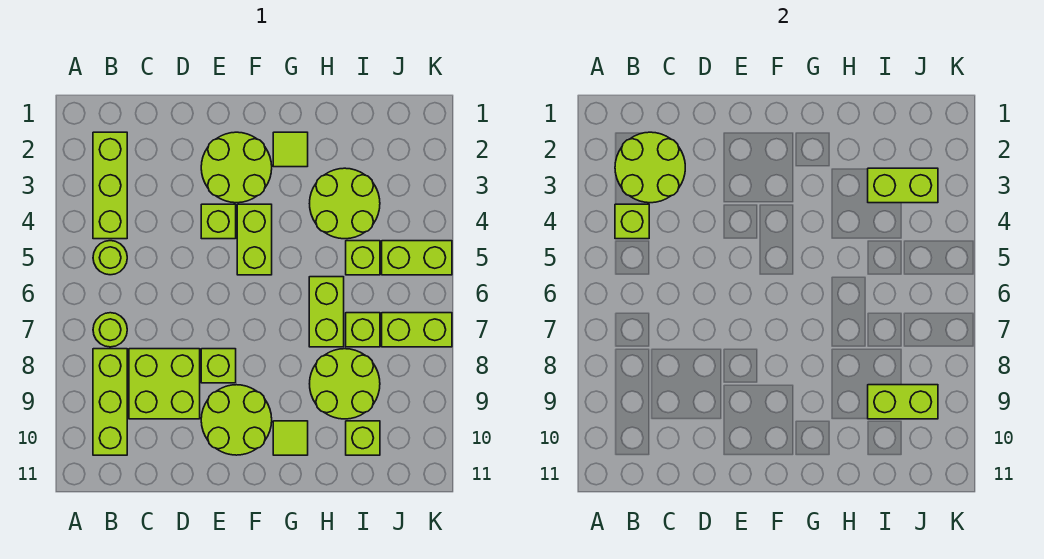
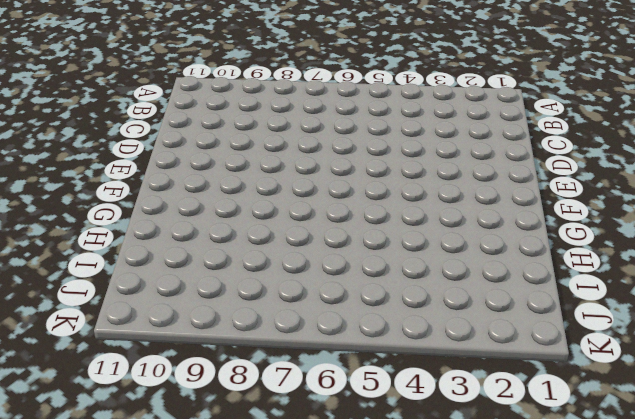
none -> lime 1x3 brick [93,132,127,239]
none -> lime 1x1 round brick [93,241,127,275]
none -> lime 1x1 round brick [93,313,127,347]

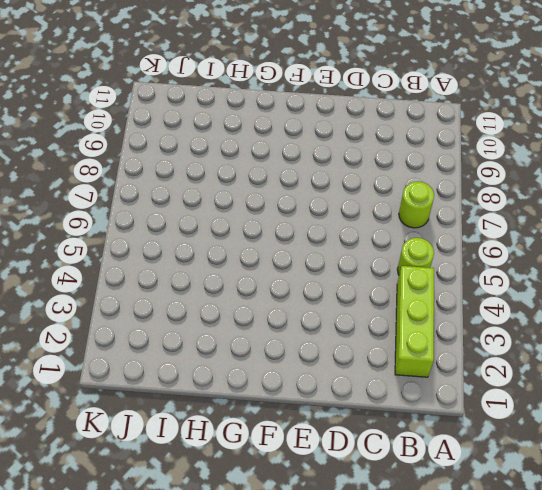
none -> lime 1x3 brick [93,349,127,455]
none -> lime 2x2 brick [129,349,200,419]
none -> lime 2x2 round brick [201,132,272,203]

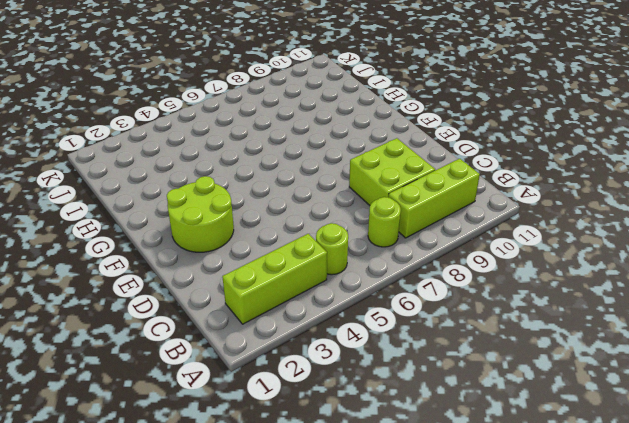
none -> lime 1x1 brick [201,204,236,239]
none -> lime 1x1 brick [201,349,236,383]
none -> lime 2x2 round brick [201,385,272,455]

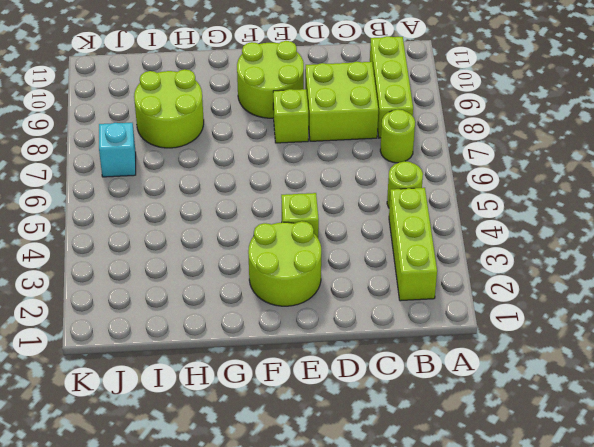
cyan 1x1 brick [99,123,136,177] -> lime 1x2 brick [382,313,452,347]
none -> lime 1x2 brick [237,204,272,275]
none -> lime 1x1 tile [273,132,308,167]
none -> lime 1x1 tile [273,421,308,455]

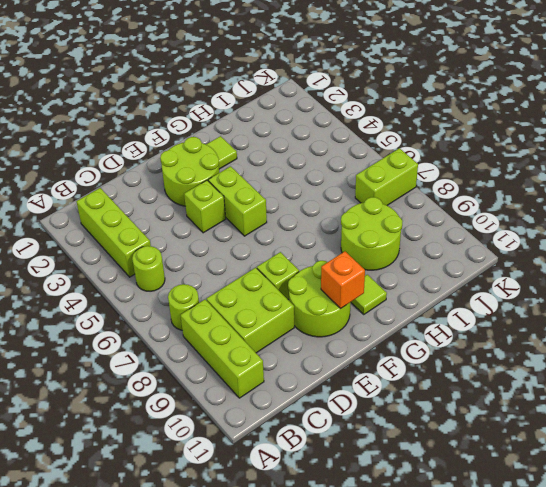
orange 1x1 brick [321,251,365,309] -> none
none -> lime 2x2 round brick [310,168,380,239]
none -> lime 1x2 brick [309,277,344,347]
none -> lime 1x1 brick [346,241,380,275]

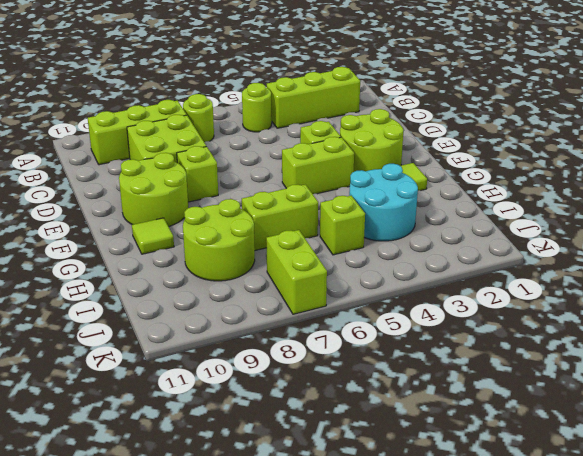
cyan 2x2 round brick [349,164,418,241] -> lime 2x2 round brick [310,168,380,239]
none -> lime 1x1 brick [346,313,380,347]
none -> lime 1x1 brick [346,421,380,455]
none -> lime 1x2 brick [382,241,452,275]

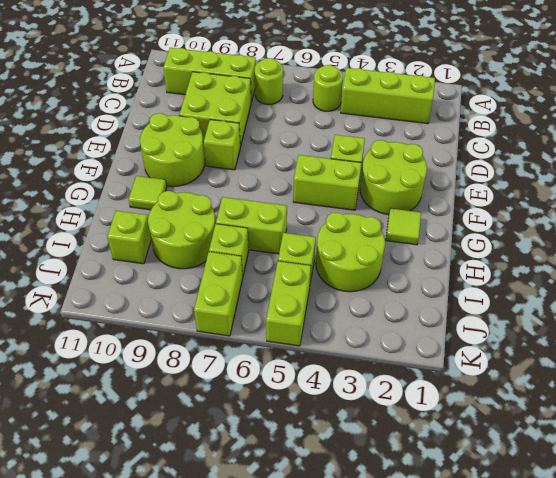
none -> lime 2x2 round brick [615,132,685,203]
none -> lime 1x1 brick [615,204,649,239]
none -> lime 1x2 brick [868,168,938,203]

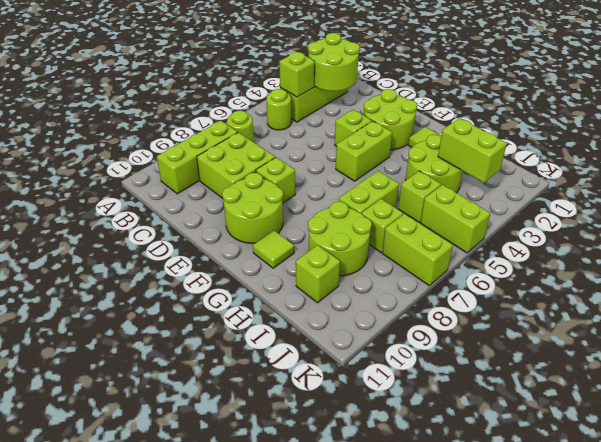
none -> lime 1x2 brick [868,385,938,419]

